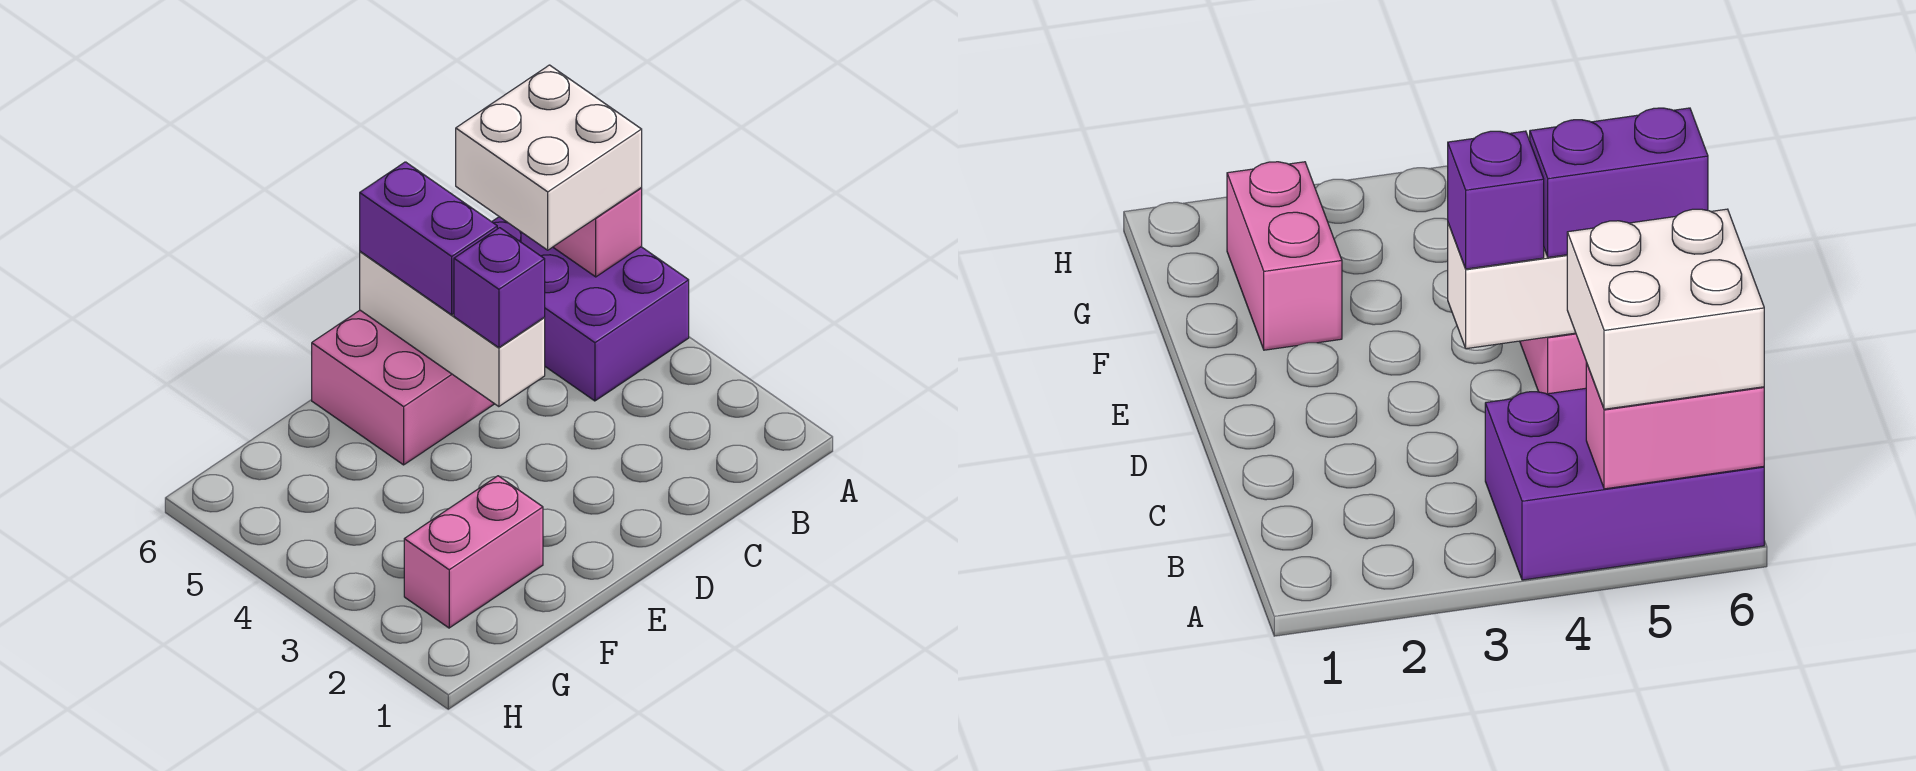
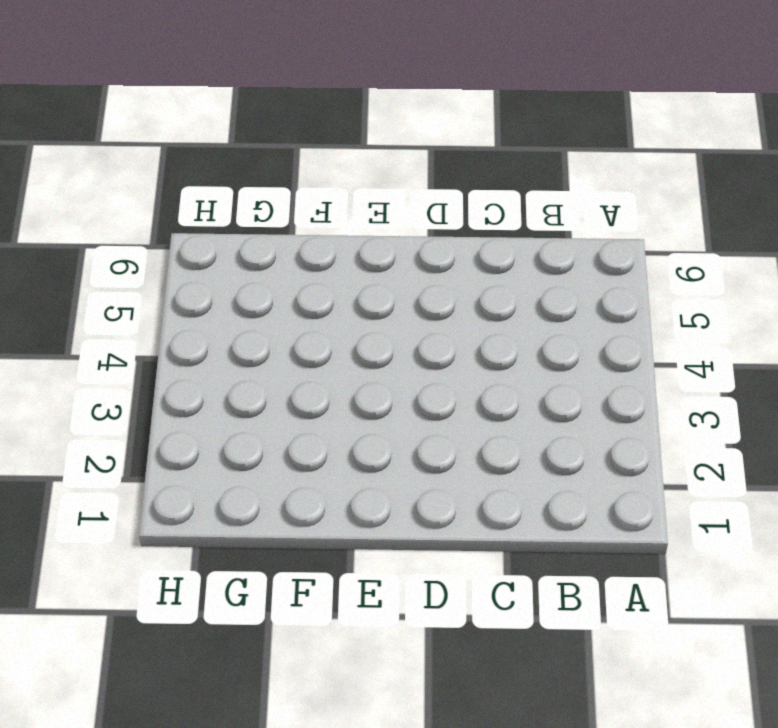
none -> purple 2x3 brick [492,217,689,401]
none -> pink 2x2 brick [312,310,494,465]

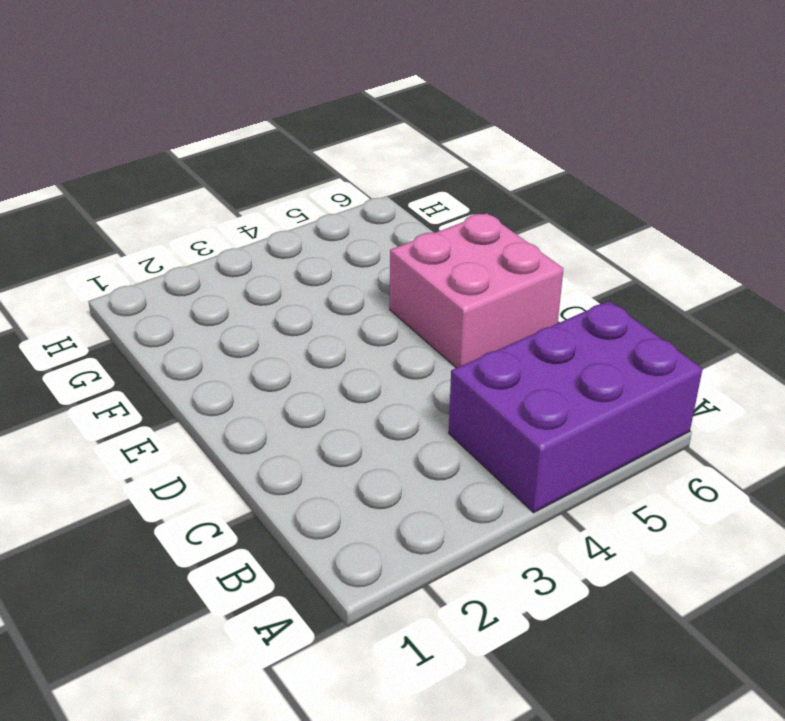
none -> pink 1x2 brick [404,476,543,628]
none -> pink 1x2 brick [553,188,642,277]

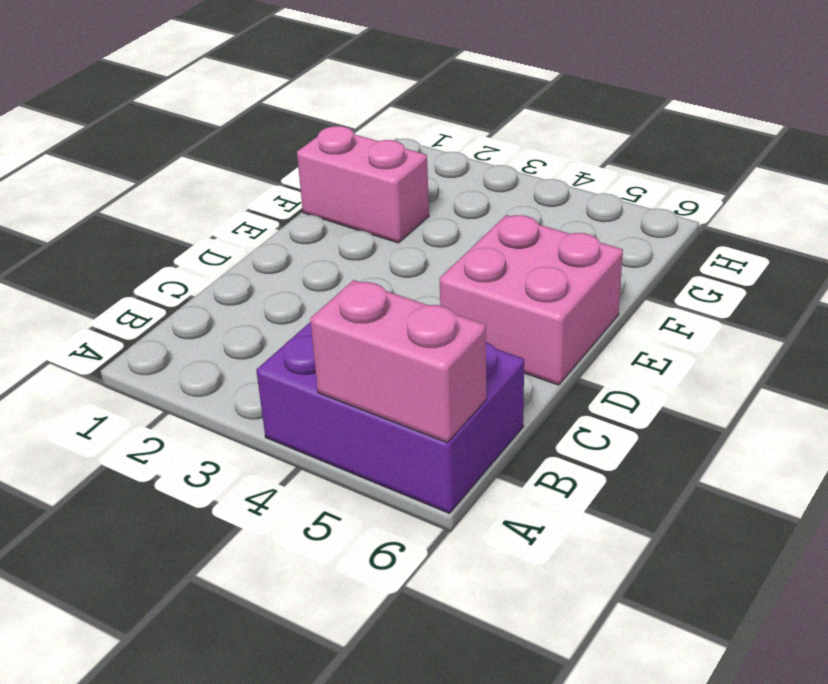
pink 1x2 brick [297,126,429,243] -> pink 1x2 brick turned to [404,476,543,628]
none -> white 1x3 brick [360,251,545,407]
none -> white 2x2 brick [456,65,642,250]

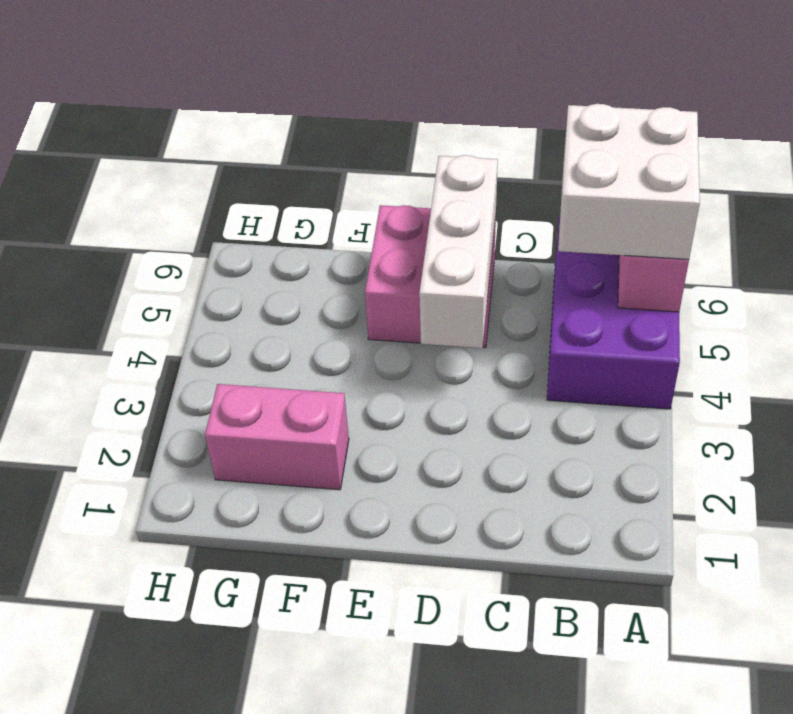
none -> purple 1x1 brick [454,228,545,348]
none -> purple 1x2 brick [360,162,497,315]

